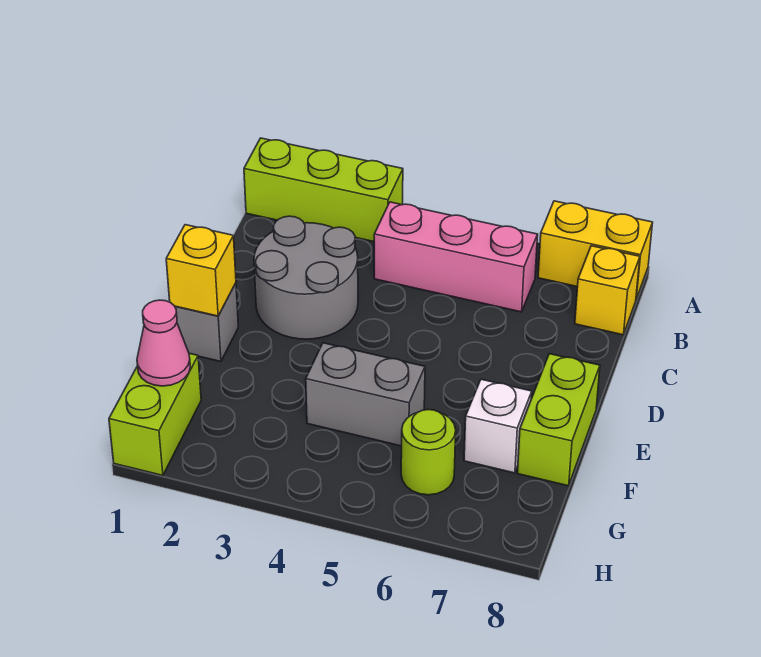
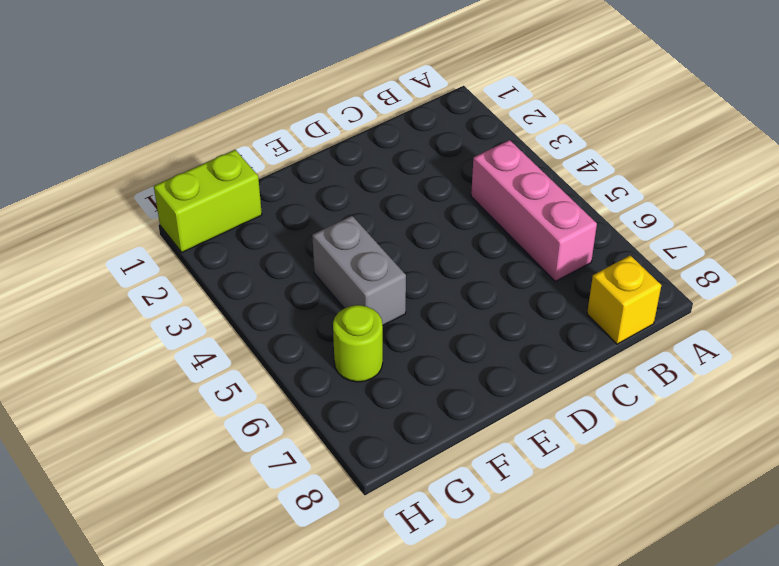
none -> lime 1x3 brick [244,138,403,242]
none -> yellow 1x2 brick [538,201,653,299]
none -> grey 2x2 round brick [254,216,358,339]

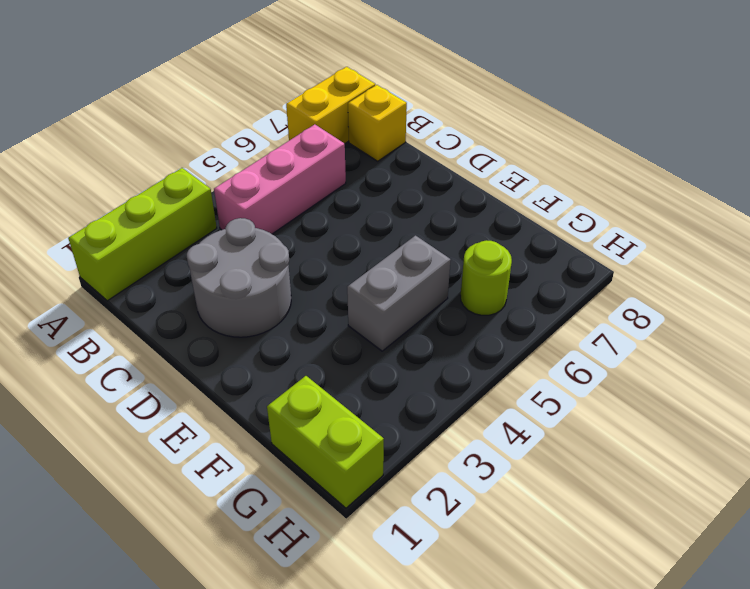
none -> grey 1x1 brick [175,283,238,362]
none -> lime 1x2 brick [518,354,600,486]
none -> white 1x1 brick [464,379,532,473]

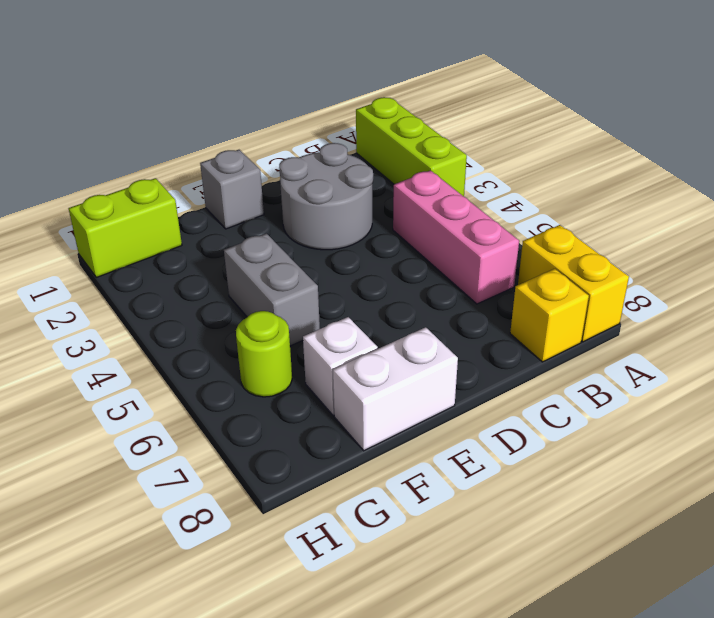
white 1x2 brick [333,327,458,451] -> lime 1x2 brick [518,354,600,486]
none -> yellow 1x1 brick [166,225,236,316]
none -> pink 1x1 cone [137,300,190,386]

